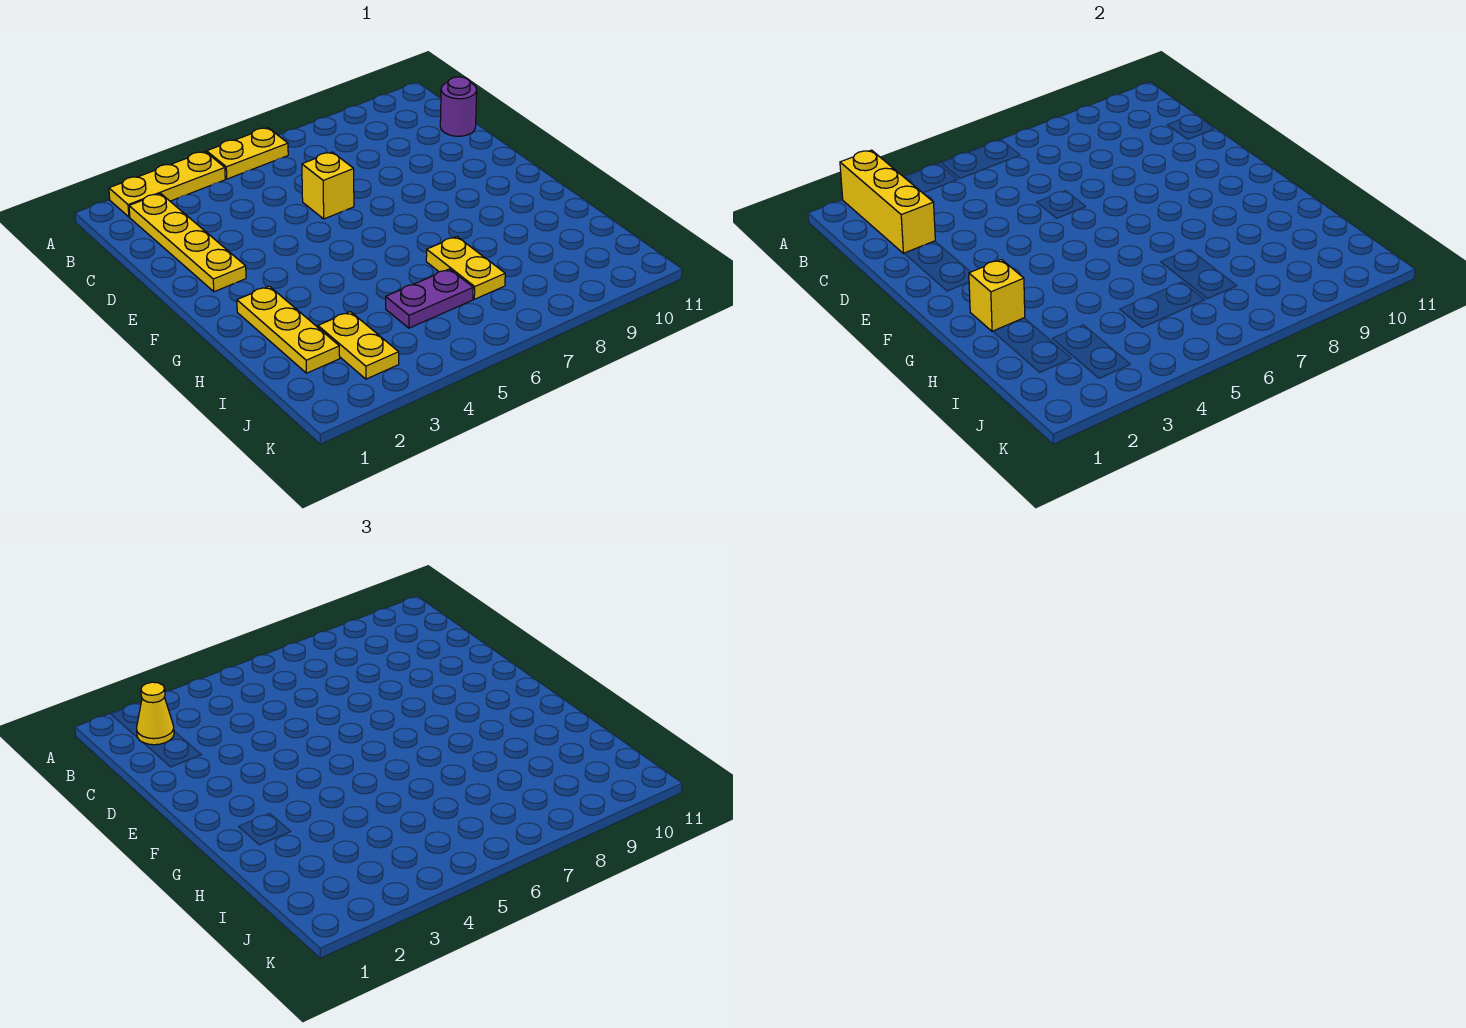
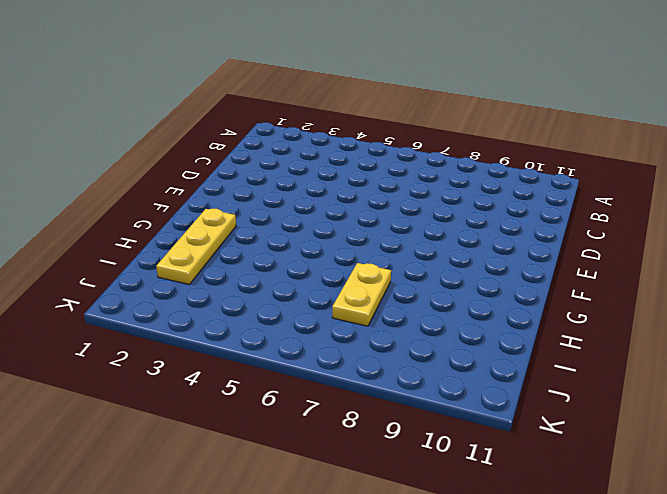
none -> yellow 1x3 plate [109,152,225,217]
none -> yellow 1x2 plate [207,128,288,179]
none -> yellow 1x4 plate [129,193,246,292]

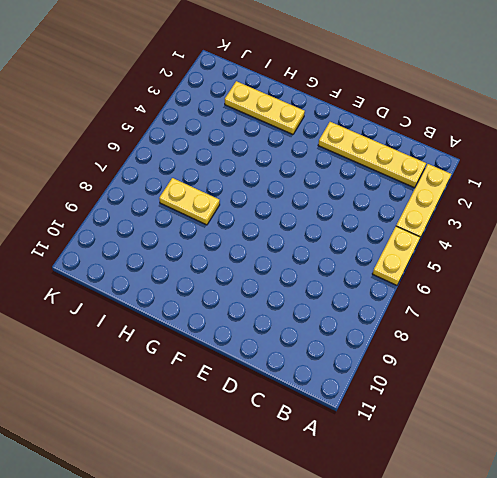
none -> purple 1x1 round brick [440,77,477,136]
none -> yellow 1x1 brick [302,152,354,219]
none -> yellow 1x2 plate [318,312,399,379]

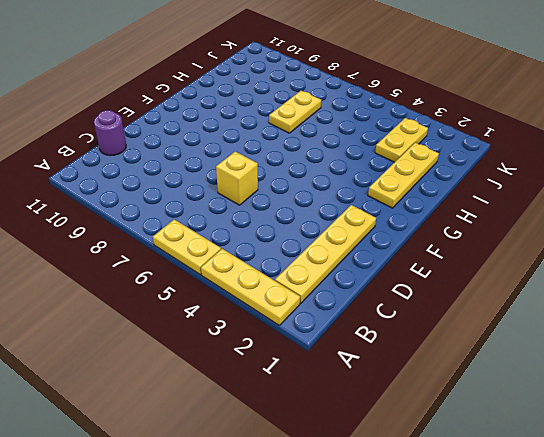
none -> purple 1x2 plate [386,269,473,328]
none -> yellow 1x3 brick [840,150,935,254]
none -> yellow 1x1 brick [969,260,1025,332]

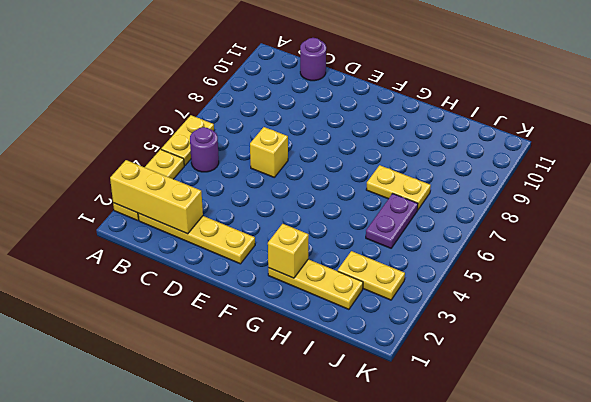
purple 1x1 round brick [190,127,219,172] -> none
none -> yellow 1x1 cone [137,682,174,745]

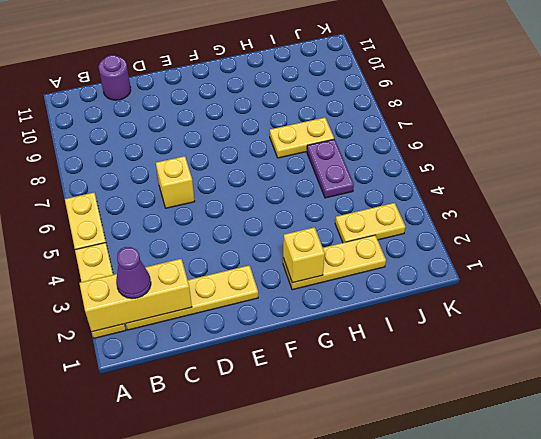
purple 1x1 cone [116,248,151,299] -> yellow 1x1 cone [137,682,174,745]

